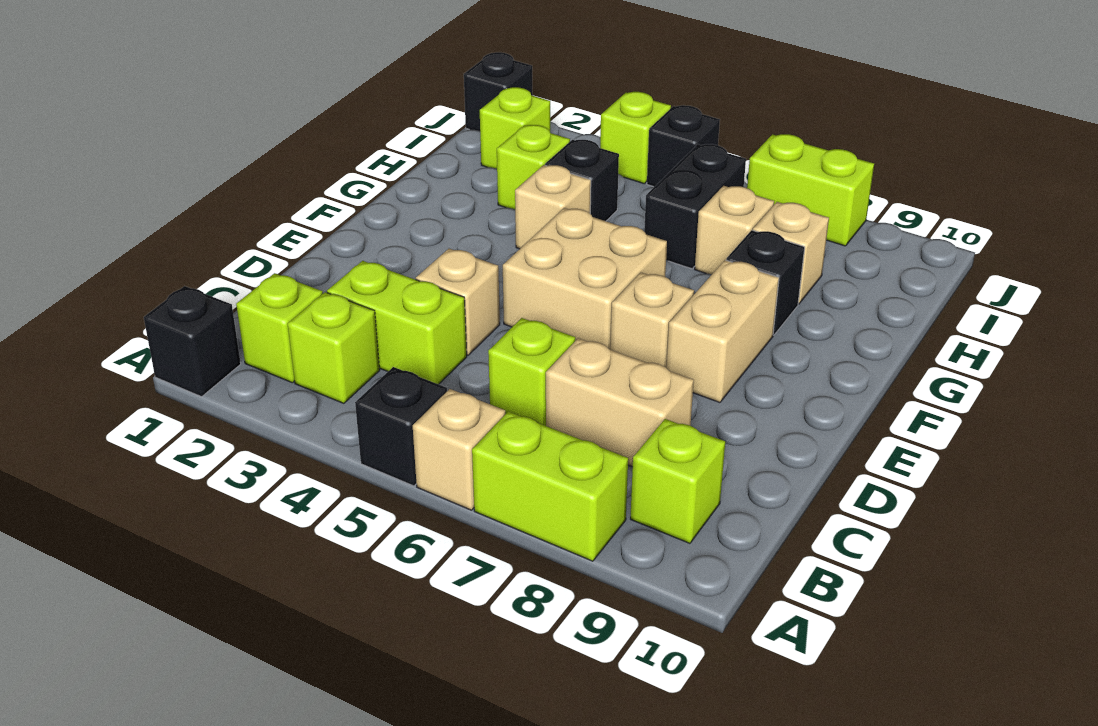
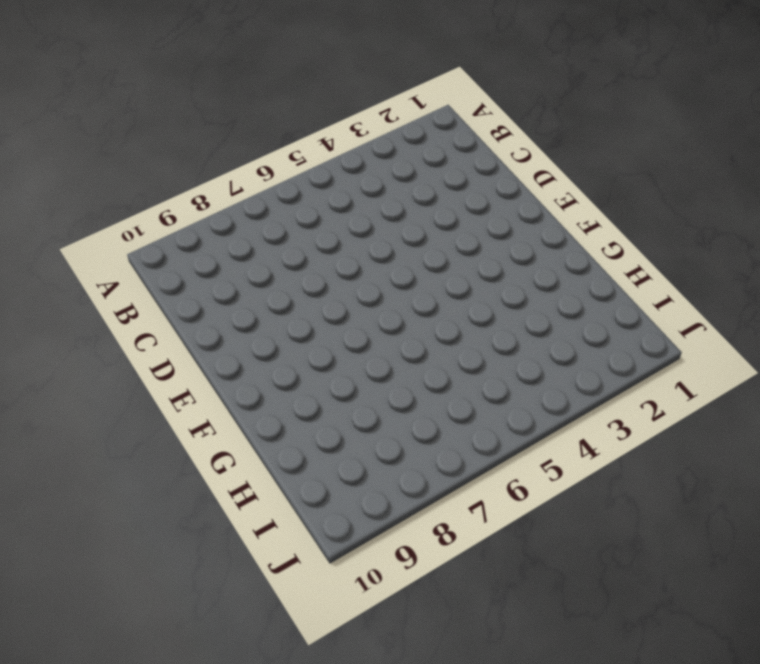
none -> black 1x1 brick [144,286,241,397]
none -> black 1x1 brick [355,367,447,486]
none -> tan 1x1 brick [413,389,505,510]

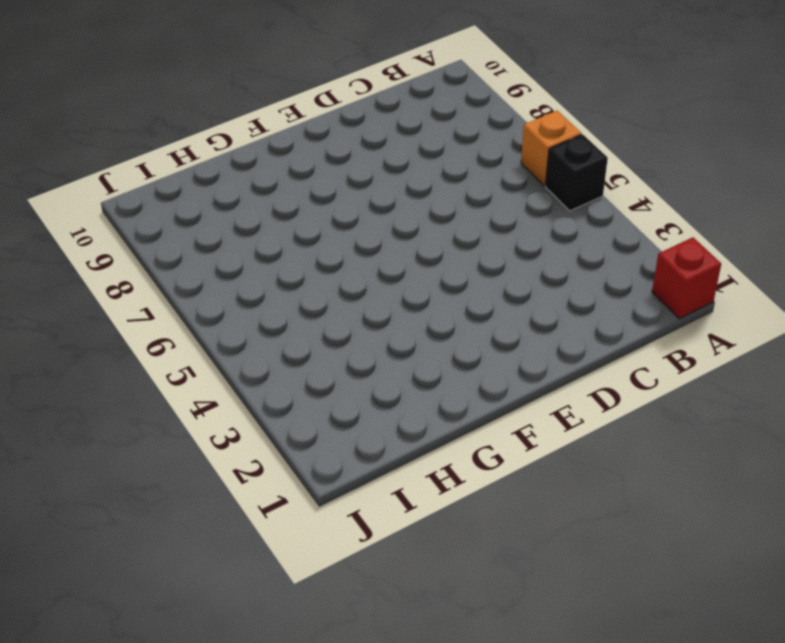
red 1x1 brick [652,237,721,319] -> black 1x1 brick [144,286,241,397]
orange 1x1 brick [521,111,581,186] -> tan 1x1 brick [413,389,505,510]
none -> lime 1x2 brick [472,412,628,561]
none -> lime 1x1 brick [236,273,323,383]
none -> lime 1x1 brick [288,292,380,403]

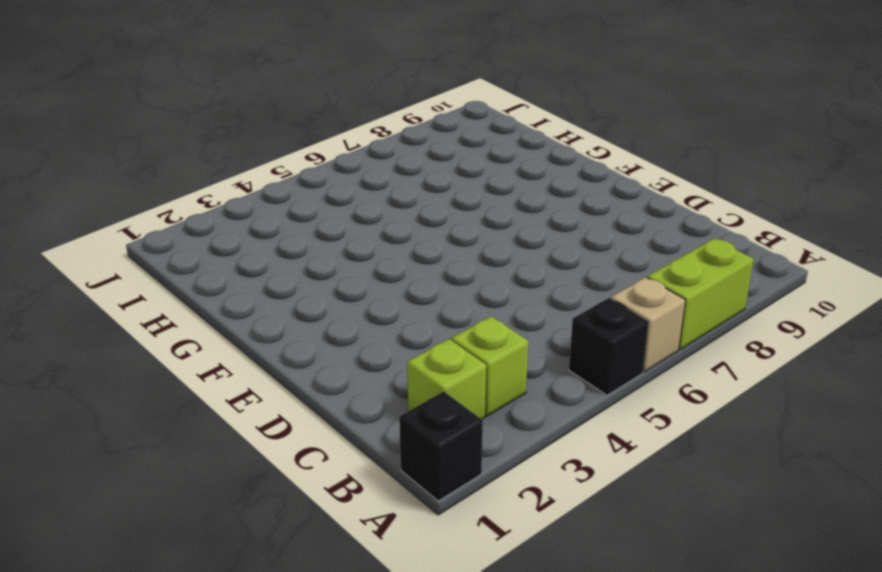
none -> lime 1x1 brick [630,419,725,543]
none -> lime 1x2 brick [327,261,467,384]
none -> lime 1x1 brick [488,318,575,426]

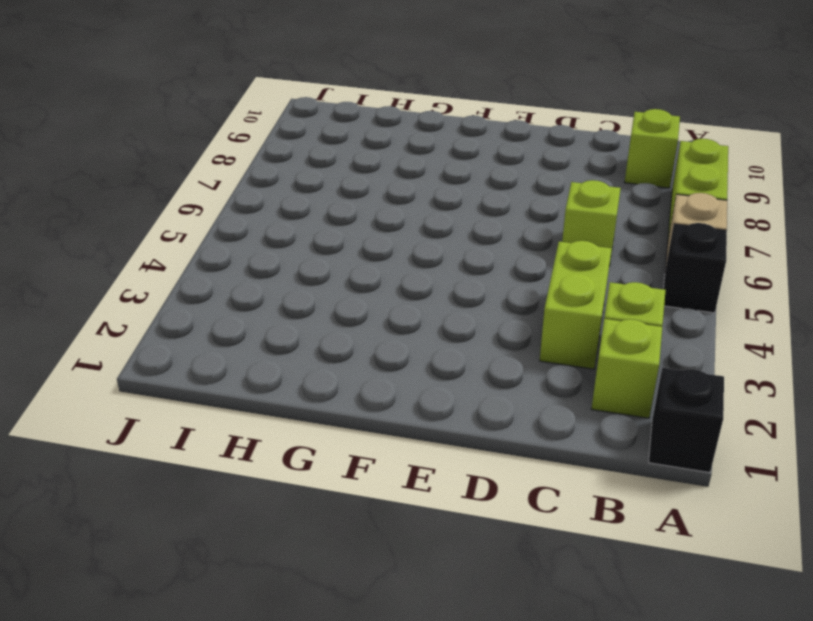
none -> tan 1x2 brick [546,338,694,467]
none -> tan 1x1 brick [416,249,500,355]
none -> tan 2x2 brick [503,208,667,349]

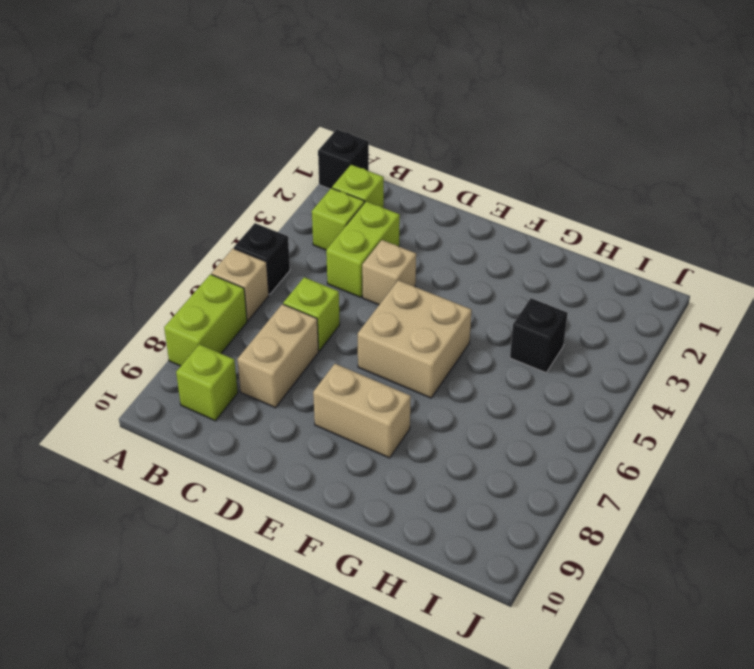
none -> tan 1x1 brick [610,273,694,367]
none -> tan 1x1 brick [515,165,591,249]
none -> black 1x1 brick [726,230,805,335]

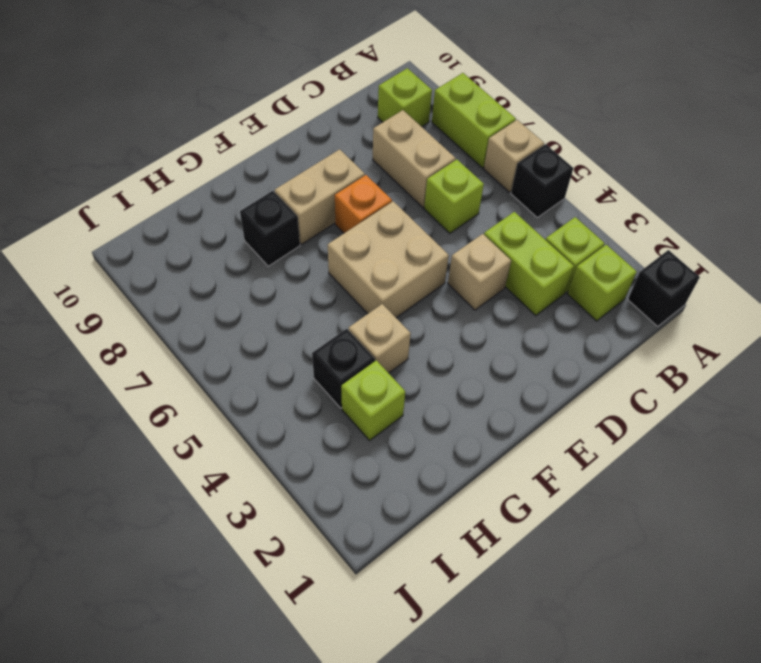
orange 1x1 brick [335,175,392,233] -> tan 1x1 brick [610,273,694,367]
none -> black 1x2 brick [644,144,746,269]
none -> tan 1x1 brick [695,186,774,274]
none -> tan 1x1 brick [753,202,829,304]

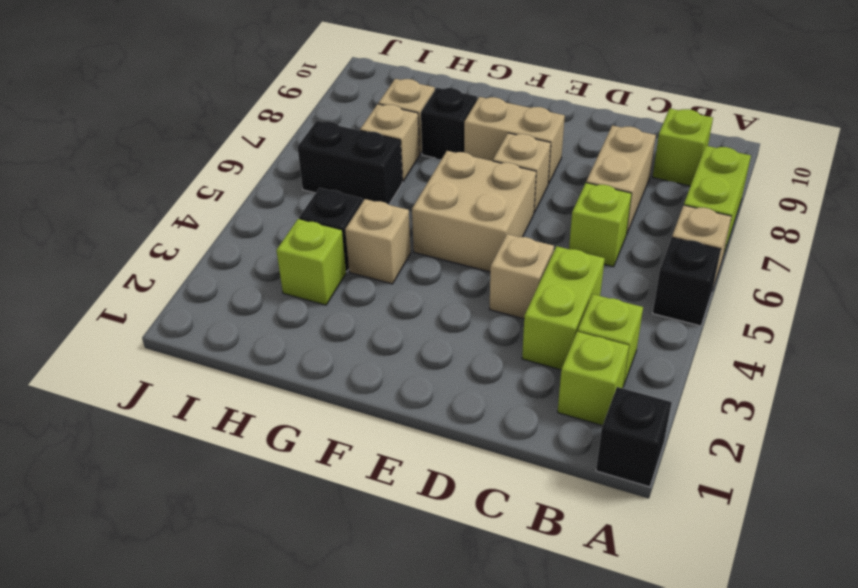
none -> lime 1x1 brick [480,87,550,169]
none -> black 1x1 brick [464,52,533,131]
none -> lime 1x1 brick [600,92,671,184]

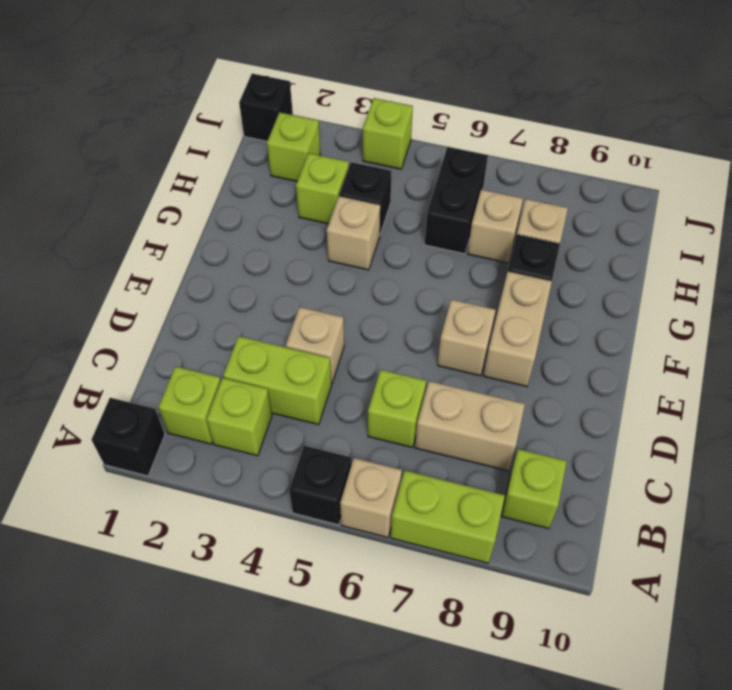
none -> tan 2x2 brick [503,208,667,349]
none -> black 1x1 brick [647,105,720,187]
none -> lime 1x2 brick [747,134,874,246]

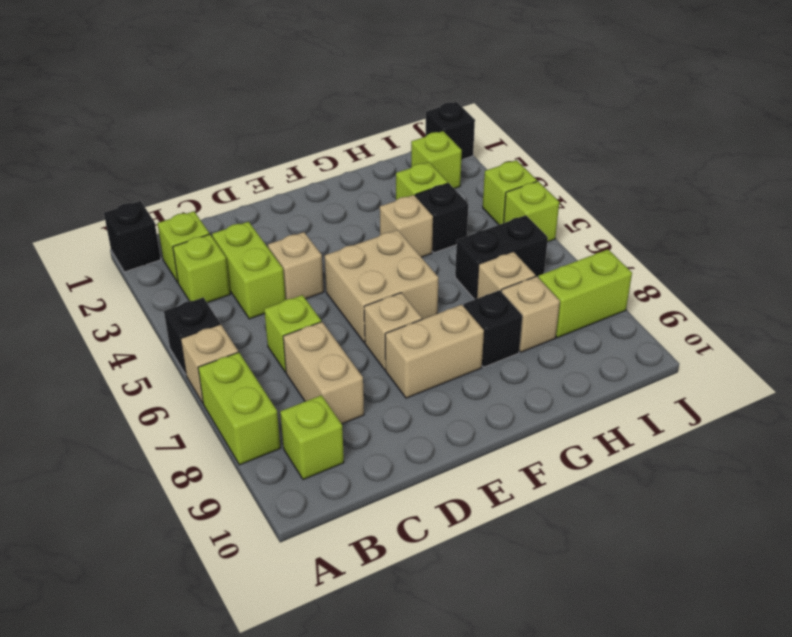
lime 1x2 brick [538,249,632,338] -> lime 1x2 brick turned to [747,134,874,246]
lime 1x1 brick [504,181,559,242] -> black 1x1 brick [647,105,720,187]

